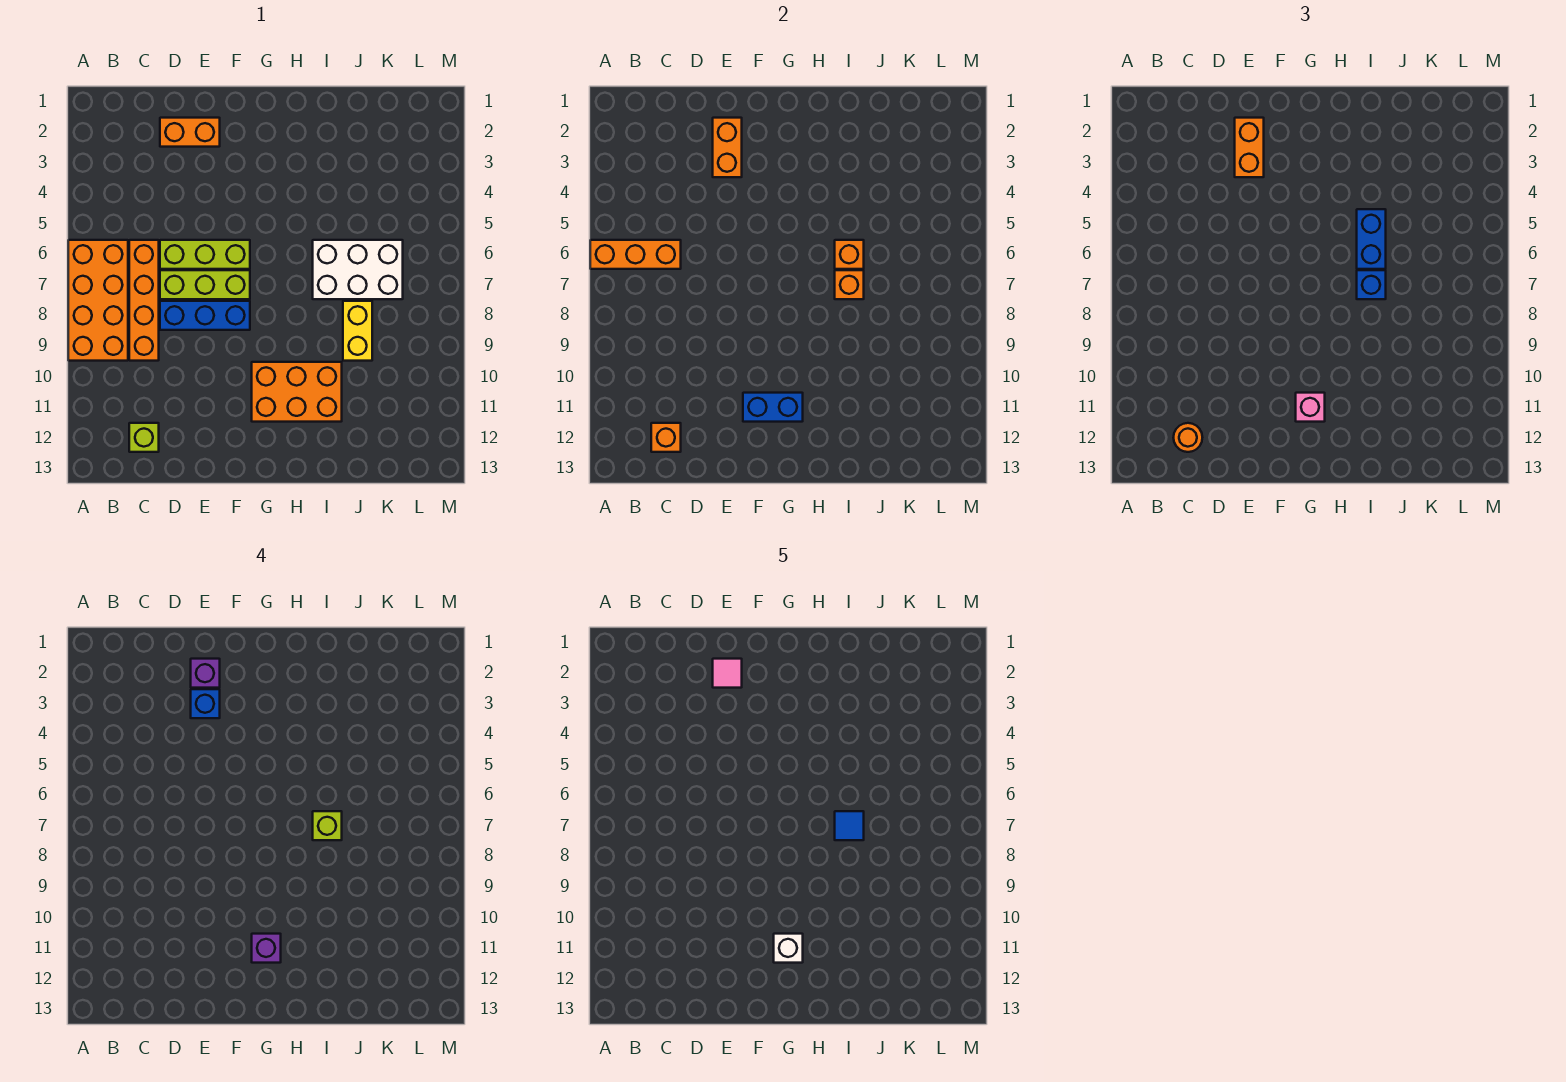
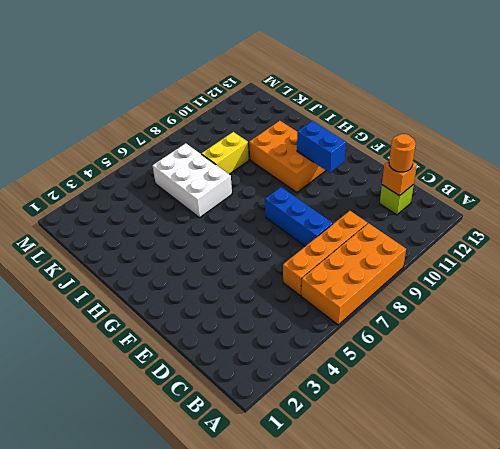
none -> orange 1x2 brick [160,118,220,147]
none -> lime 1x3 brick [160,240,250,269]
none -> lime 1x3 brick [160,270,250,299]

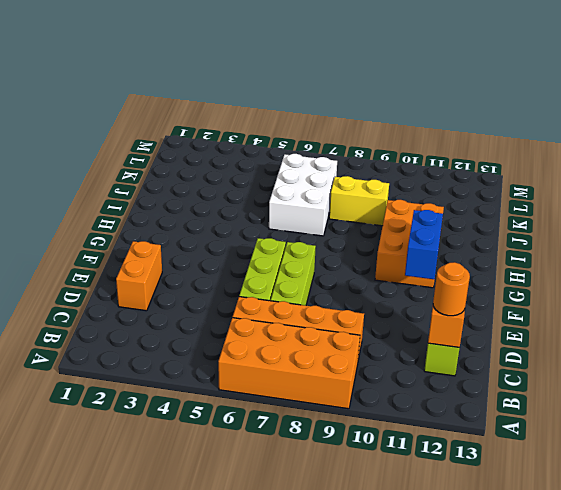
none -> blue 1x3 brick [160,301,250,330]
none -> orange 1x3 brick [590,240,681,269]
none -> orange 1x2 brick [713,118,742,177]

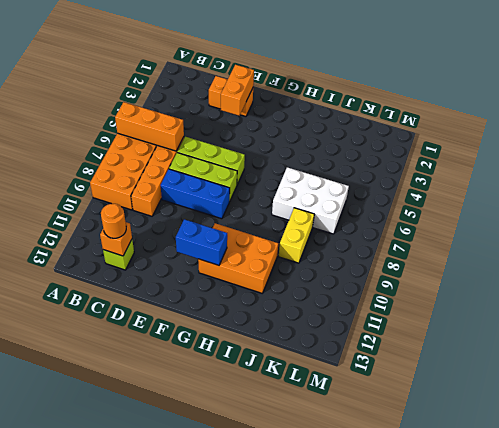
none -> orange 1x1 brick [835,240,864,269]
none -> orange 1x1 brick [835,270,864,299]
none -> orange 1x2 brick [1235,118,1264,177]

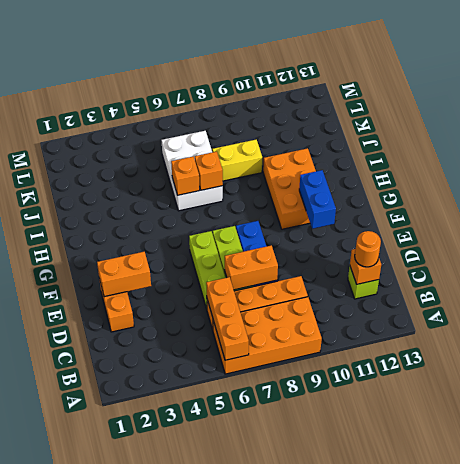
orange 1x2 brick [225,245,278,290] -> orange 1x2 brick moved to [1235,118,1264,177]
none -> pink 1x1 brick [1296,393,1325,422]
none -> blue 1x2 brick [1357,209,1386,269]
none -> blue 1x1 brick [1357,270,1386,299]

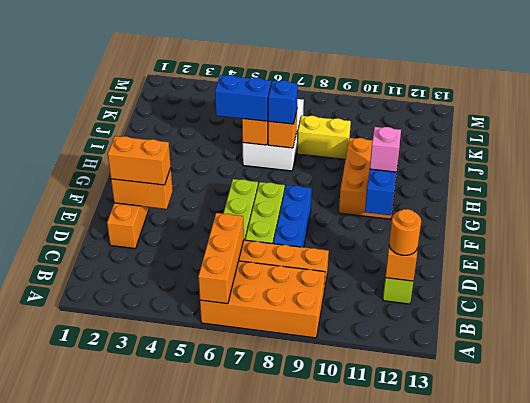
none -> purple 1x1 brick [191,659,220,688]
none -> blue 1x1 brick [191,689,220,718]
none -> purple 1x1 brick [252,934,281,963]

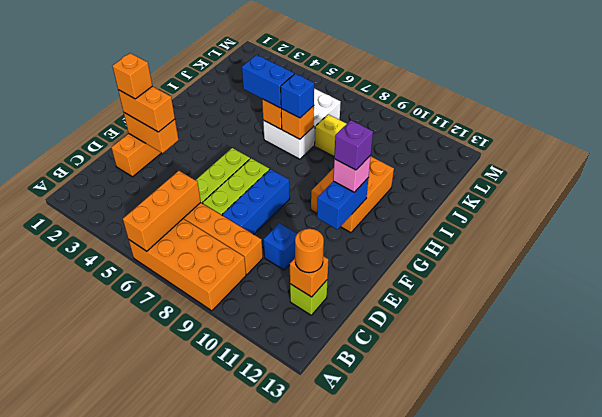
blue 1x1 brick [263,223,297,270] -> blue 1x1 brick moved to [191,689,220,718]
orange 1x1 brick [113,53,152,99] -> purple 1x1 brick [191,659,220,688]
none -> lime 1x1 brick [313,811,342,840]
none -> pink 1x1 tile [713,659,742,688]
none -> white 1x1 brick [774,934,803,963]

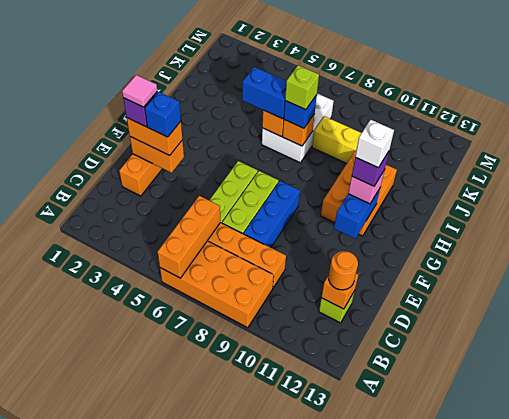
none -> blue 1x1 tile [835,811,864,840]

